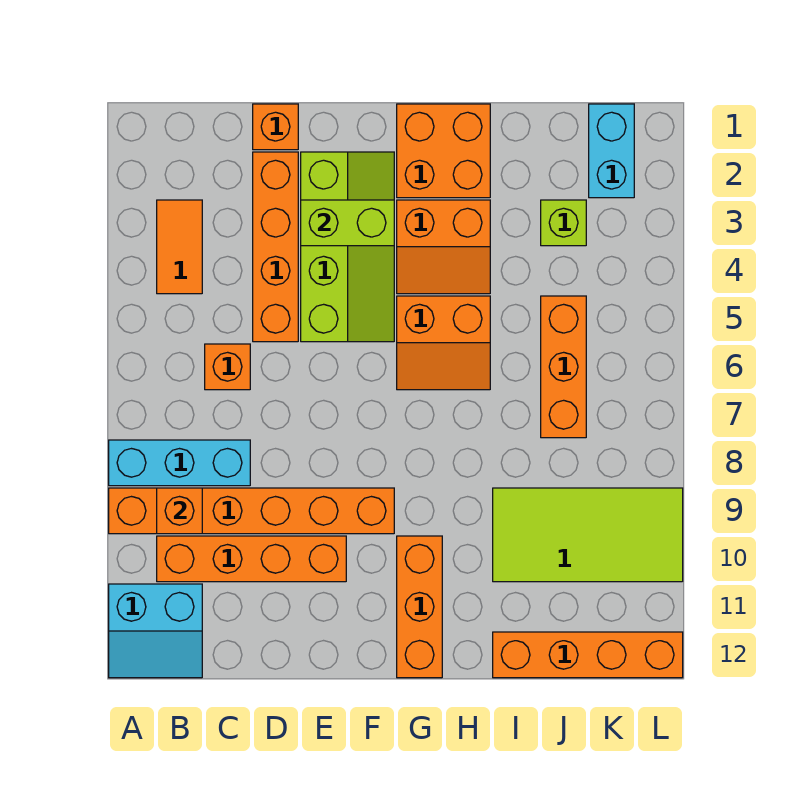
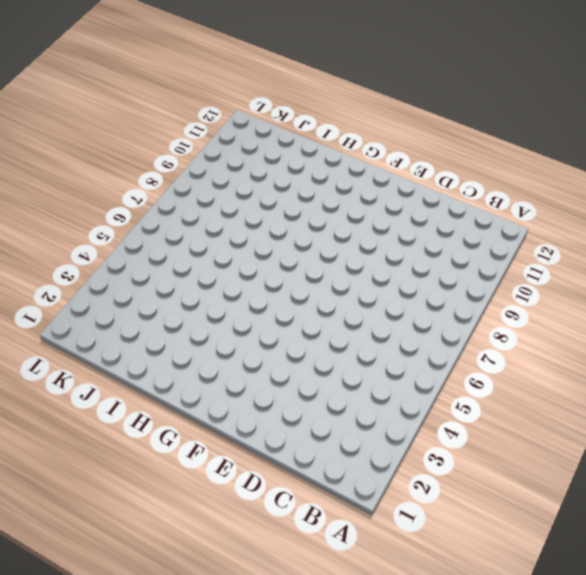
none -> cyan 1x3 brick [109,440,250,486]
none -> orange 1x6 brick [109,488,394,534]
none -> cyan 2x2 slope [109,584,202,678]

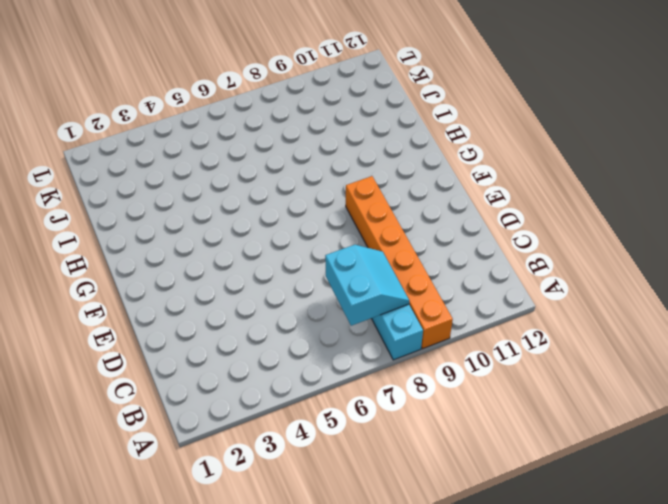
cyan 2x2 slope [325,245,409,326] -> cyan 2x2 slope moved to [109,584,202,678]
none -> orange 1x2 tile [157,200,202,294]
none -> orange 1x4 brick [157,536,346,582]
none -> orange 1x1 brick [205,344,250,390]

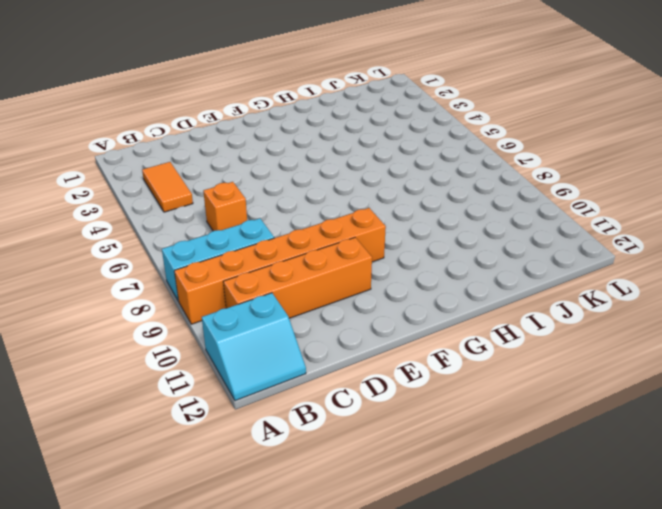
none -> orange 1x1 brick [253,104,298,150]
none -> orange 1x4 brick [253,152,298,342]
none -> lime 2x4 slope [301,152,394,342]

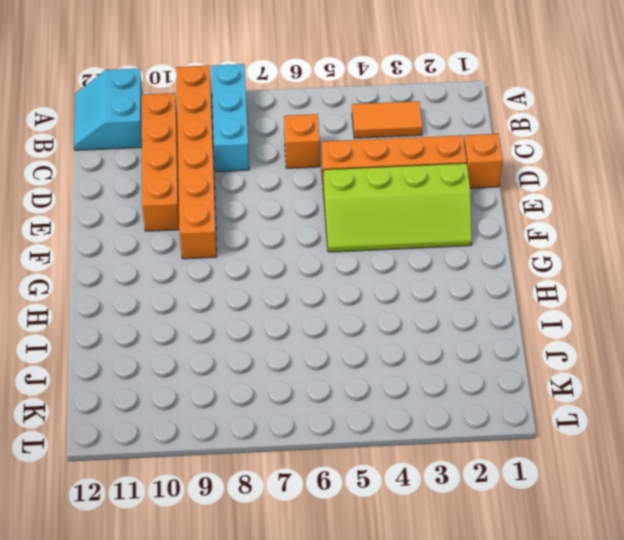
none -> orange 2x2 brick [397,104,490,198]
none -> orange 2x2 slope [397,200,490,294]
none -> orange 2x2 slope [397,296,490,390]

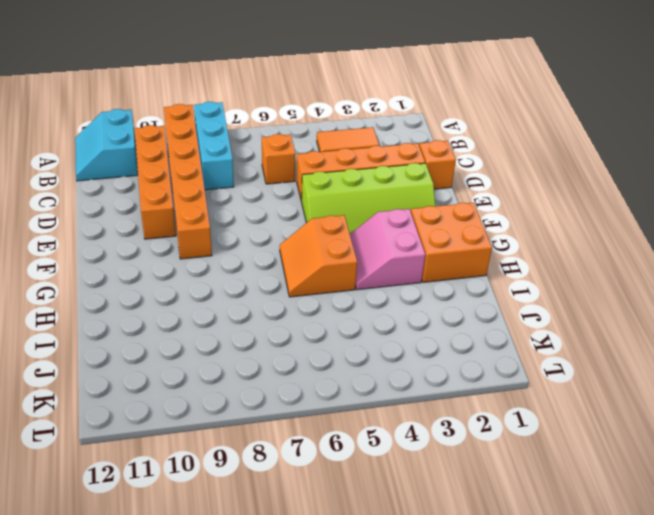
pink 2x2 slope [350,209,425,290] -> orange 2x2 slope [397,200,490,294]
none -> orange 1x3 brick [397,536,442,678]
none -> lime 2x4 tile [493,488,683,582]
none -> orange 1x4 brick [493,632,683,678]

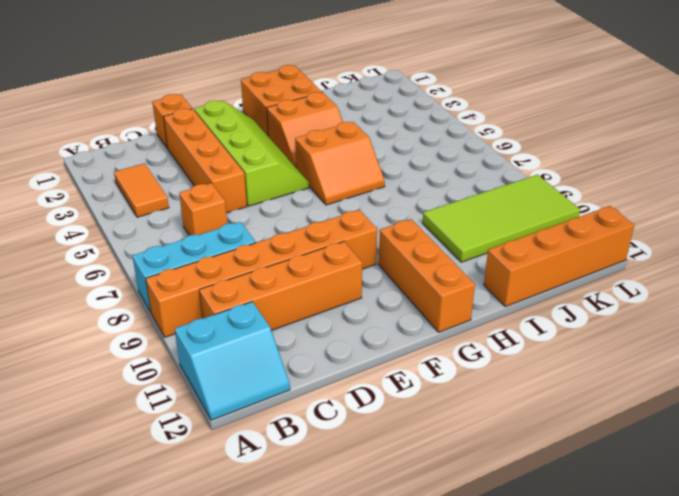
none -> lime 1x1 brick [541,200,586,246]
none -> orange 1x3 brick [541,296,586,438]
none -> cyan 1x2 brick [589,104,634,198]

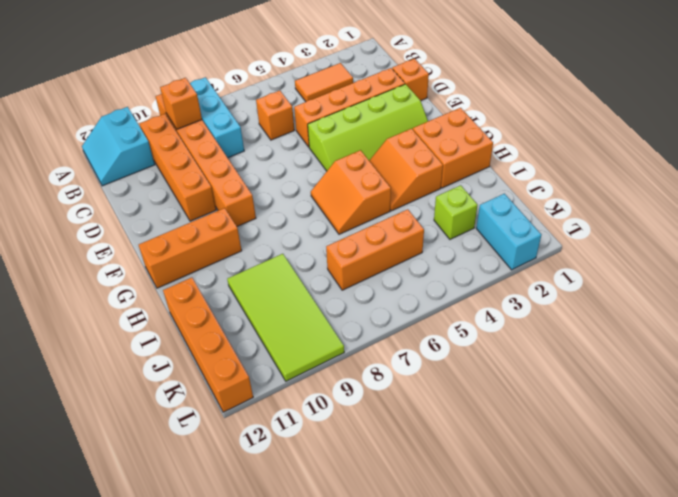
cyan 1x2 brick [476,194,541,270] -> cyan 1x2 brick turned to [589,104,634,198]
none -> lime 1x2 brick [301,200,394,246]

